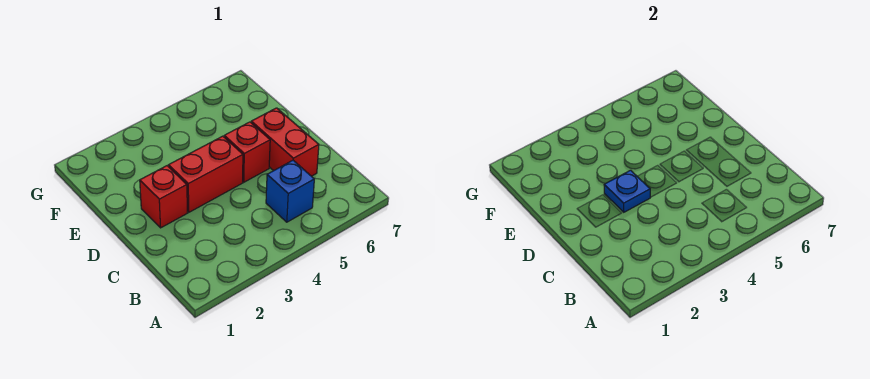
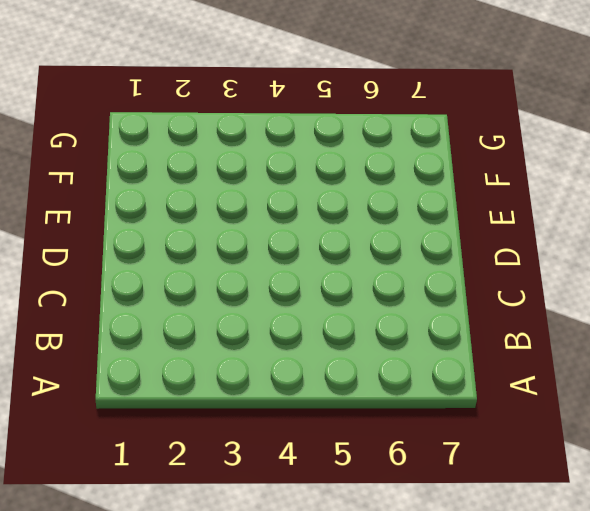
none -> blue 1x1 brick [266,160,314,222]
none -> red 1x2 brick [251,108,319,176]

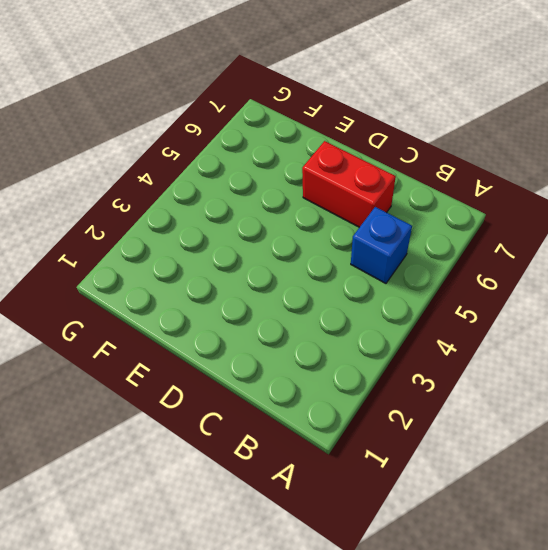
none -> red 1x1 brick [140,166,187,228]
none -> red 1x2 brick [168,136,243,212]

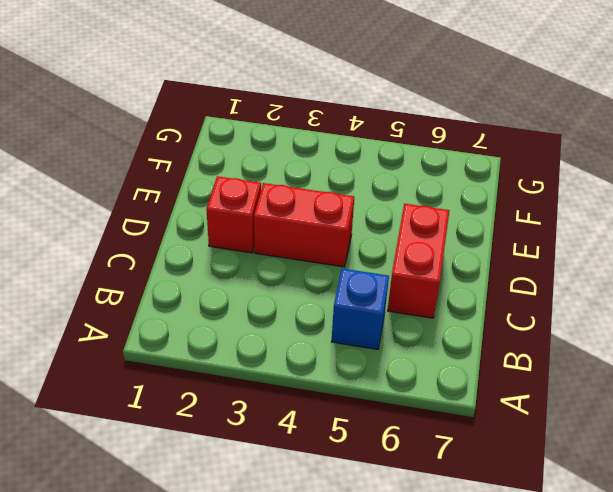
none -> red 1x1 brick [224,122,270,182]
none -> blue 1x1 plate [604,170,650,212]

